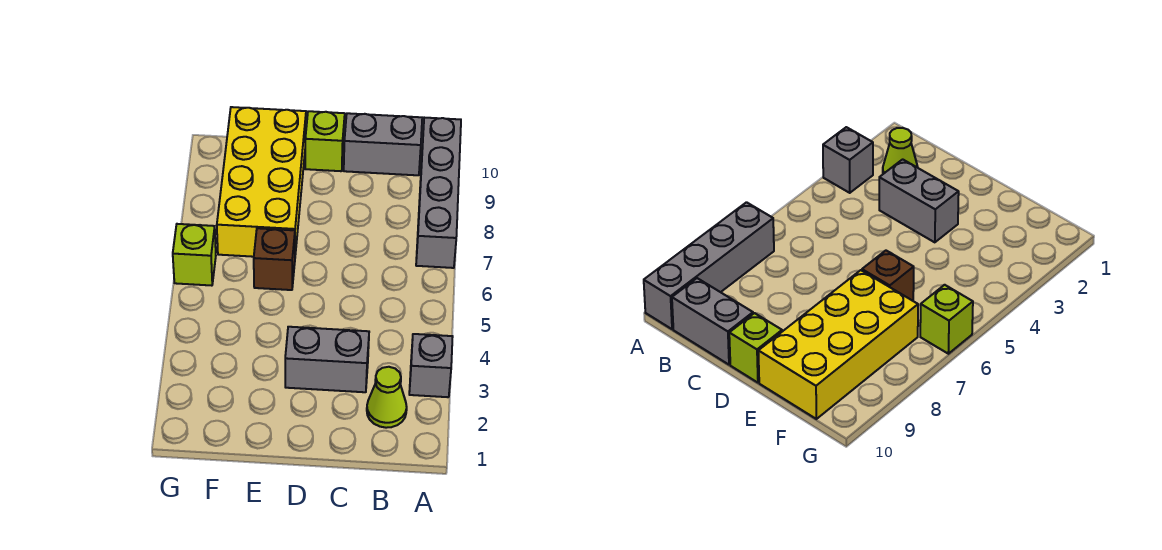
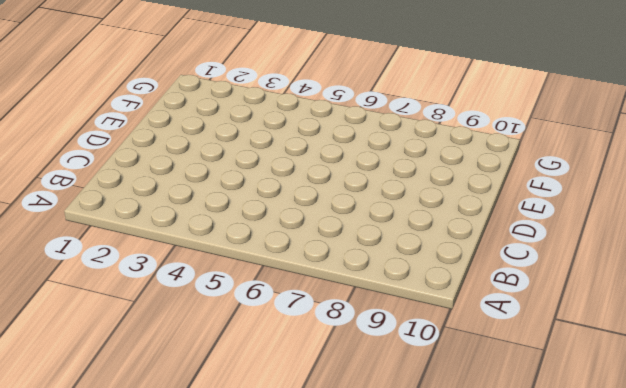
none -> grey 1x1 brick [409,334,453,397]
none -> grey 1x4 brick [416,118,461,268]

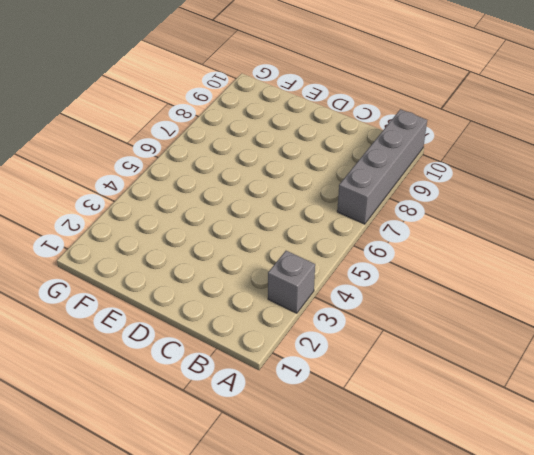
none -> lime 1x1 cone [367,367,407,428]
none -> grey 1x2 brick [344,113,422,175]

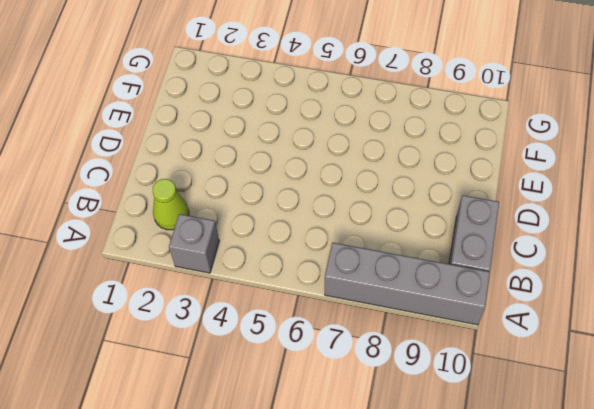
none -> grey 1x2 brick [285,327,369,392]
none -> lime 1x1 brick [305,111,345,171]

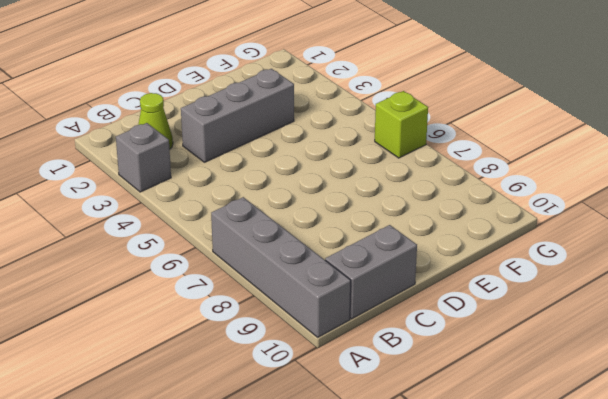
grey 1x3 brick [181,69,294,162] -> grey 1x2 brick [285,327,369,392]
none -> lime 1x1 brick [305,111,345,171]
none -> brown 1x1 brick [254,228,295,290]

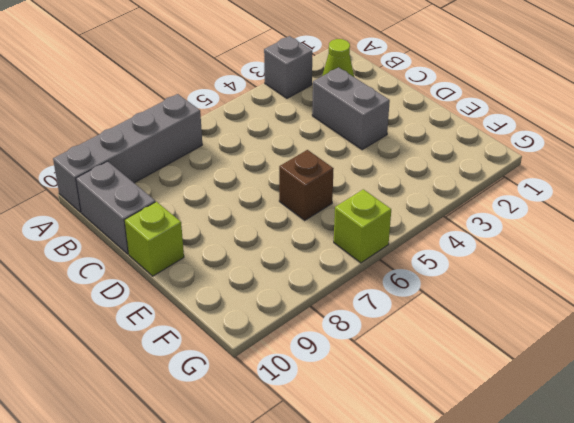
none -> yellow 2x4 brick [217,107,306,257]

